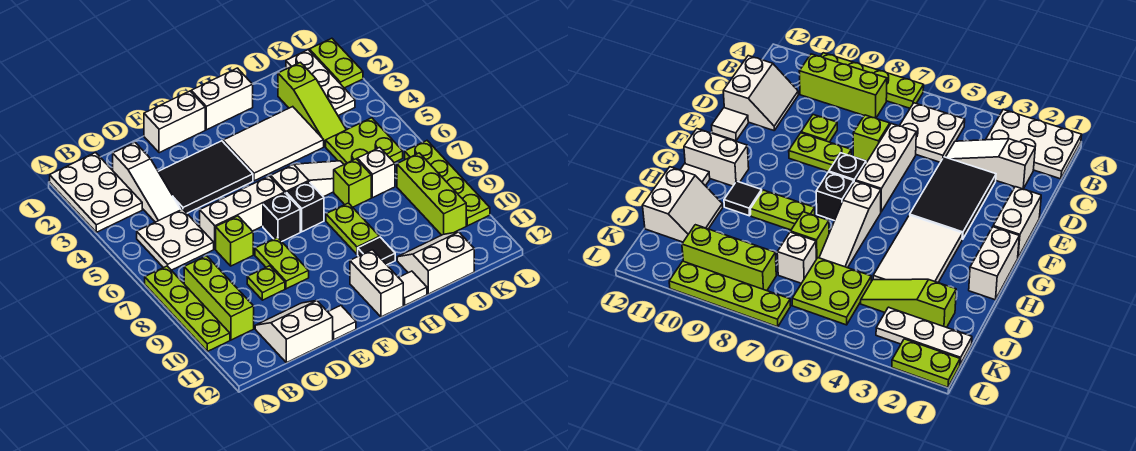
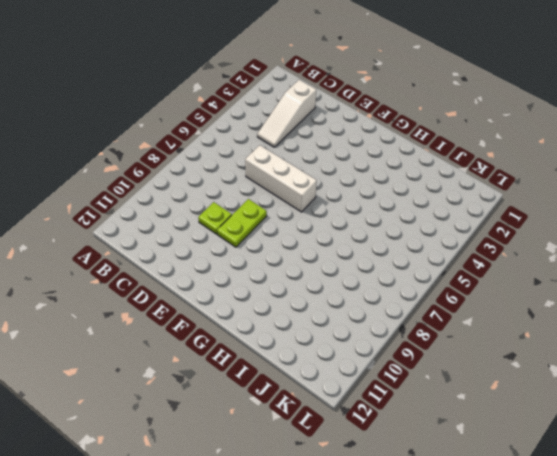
none -> white 2x3 plate [50,153,142,232]
none -> lime 1x4 plate [145,266,230,351]
none -> white 2x2 plate [137,209,214,270]
none -> lime 1x3 brick [184,256,254,340]

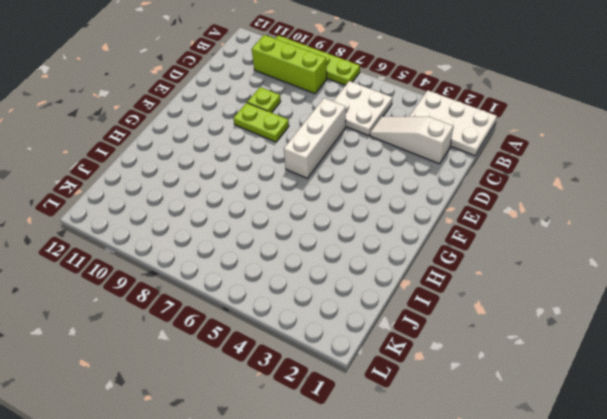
none -> white 2x2 slope [255,301,333,363]
none -> black 2x3 tile [158,141,253,213]
none -> lime 1x1 brick [216,216,253,266]
none -> white 1x2 brick [144,91,205,153]

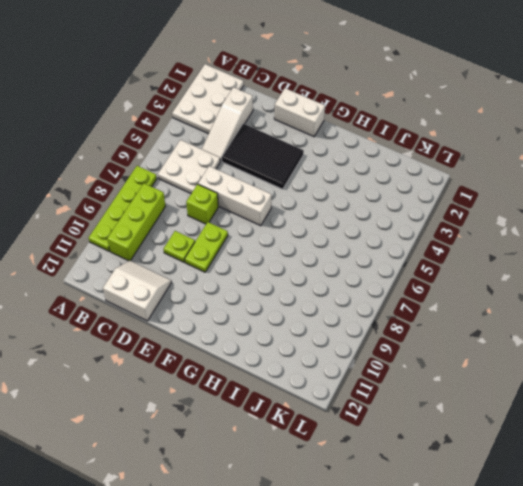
none -> white 1x1 tile [328,306,356,340]
none -> black 1x1 brick [263,193,300,241]
none -> white 1x2 brick [191,68,253,130]
none -> white 2x3 tile [223,107,324,181]

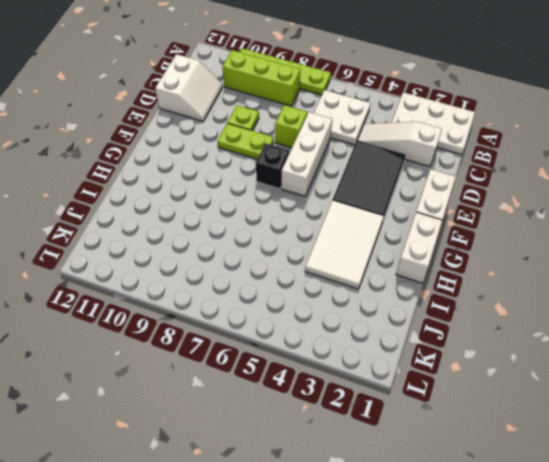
none -> white 1x1 tile [328,306,356,340]
none -> white 1x3 slope [271,161,344,197]
none -> black 1x1 brick [286,182,324,232]
none -> white 1x2 brick [350,250,403,317]

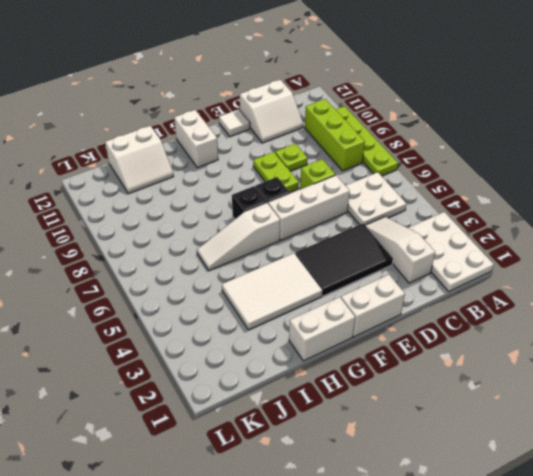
none -> lime 1x2 plate [326,203,379,254]
none -> black 1x1 tile [358,237,395,265]
none -> white 1x1 tile [399,271,427,305]
none -> lime 1x1 brick [334,159,371,207]

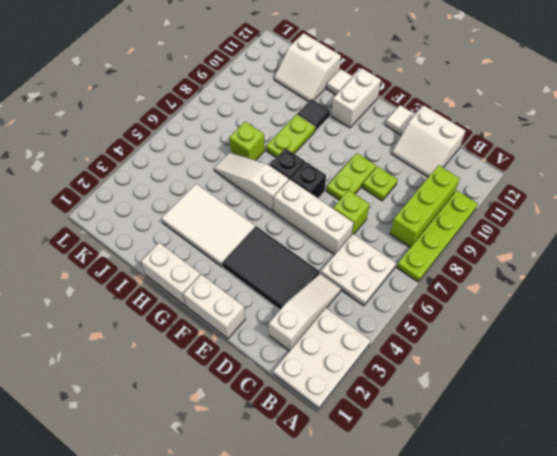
none -> lime 1x3 slope [278,62,346,146]
none -> lime 2x2 plate [326,118,403,164]
none -> white 1x1 brick [357,147,395,198]
none -> white 1x3 plate [286,50,355,116]

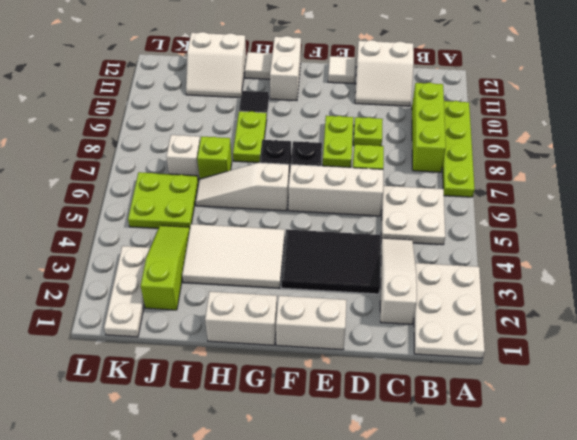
none -> lime 1x3 brick [397,153,466,235]
none -> lime 1x2 plate [309,38,363,88]
none -> lime 1x4 plate [405,141,490,226]

